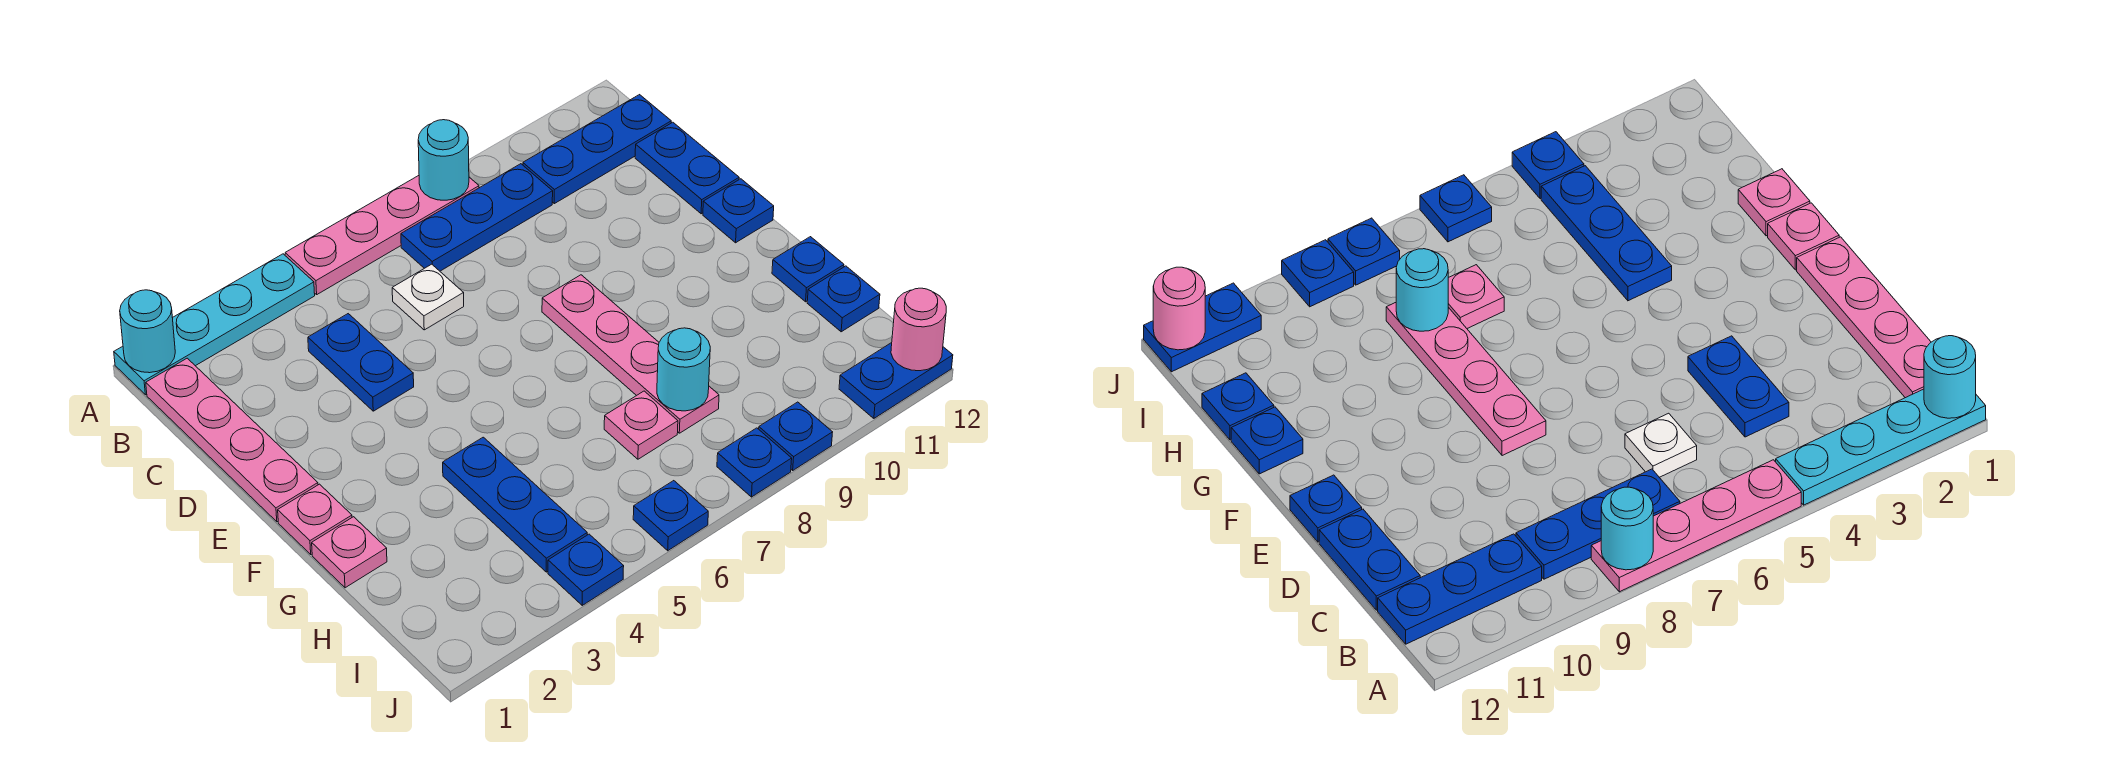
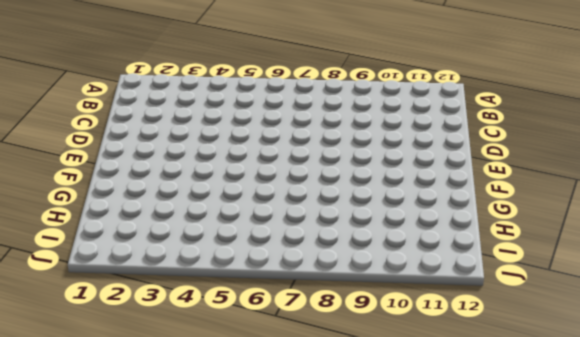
none -> cyan 1x4 plate [114,254,315,395]
none -> pink 1x4 plate [285,176,479,294]
none -> pink 1x4 plate [146,358,318,522]

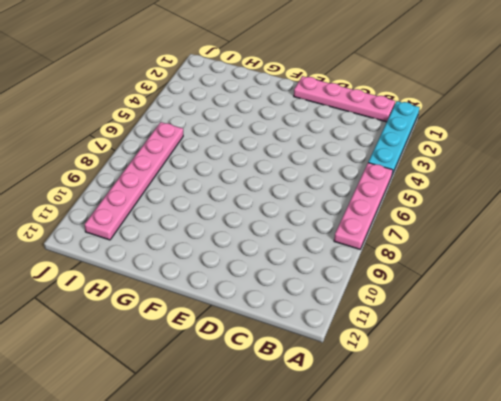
pink 1x6 plate [85,122,183,240] -> none
none -> blue 1x3 plate [401,164,553,271]
none -> blue 1x3 plate [523,95,671,204]
none -> blue 1x2 plate [308,314,414,411]

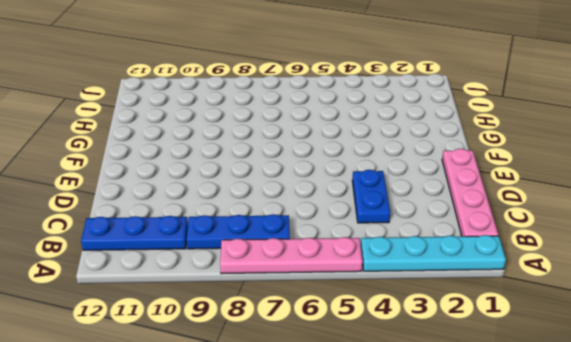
none -> white 1x1 plate [392,264,464,330]
none -> blue 1x2 plate [635,122,739,214]
none -> pink 1x4 plate [542,275,719,433]

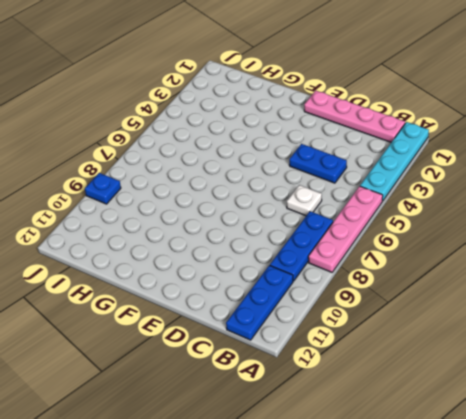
none -> blue 1x2 plate [635,122,739,214]
none -> pink 1x4 plate [542,275,719,433]
none -> blue 1x1 plate [703,179,774,243]

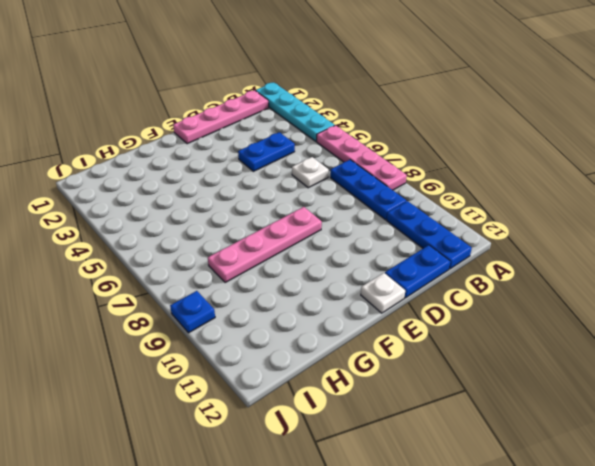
white 1x1 plate [361,273,405,313] -> blue 1x1 plate [703,179,774,243]
none -> pink 1x1 plate [278,484,352,554]
none -> pink 1x1 plate [312,517,387,588]
none -> blue 1x3 plate [443,437,587,572]

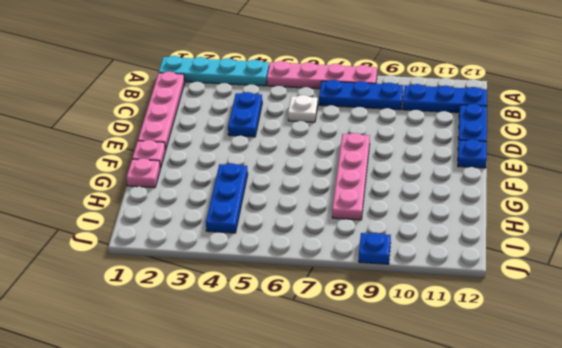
none -> blue 1x1 plate [772,237,844,302]
none -> pink 1x1 plate [604,391,678,459]
none -> blue 1x1 plate [807,266,880,332]

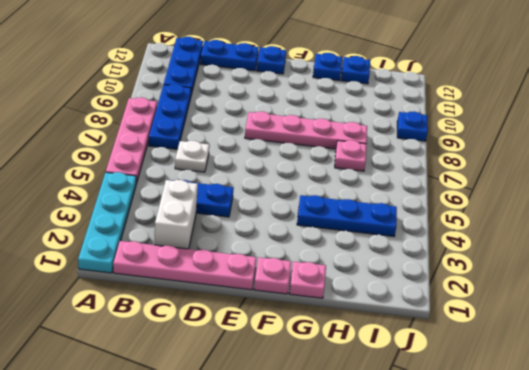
white 1x2 brick [154,180,198,249] -> none
none -> blue 1x1 plate [548,534,624,605]
none -> blue 1x1 plate [633,481,708,551]
none -> blue 1x1 plate [717,428,792,497]

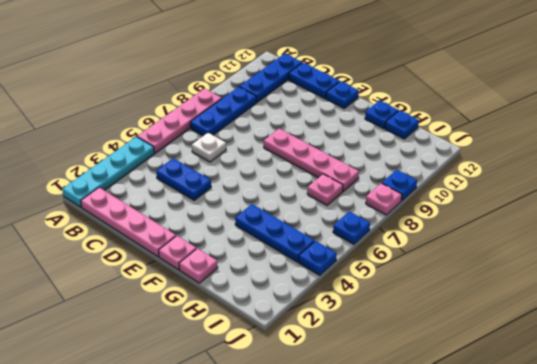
pink 1x1 plate [366,183,402,215] -> blue 1x1 plate [717,428,792,497]
none -> blue 1x2 plate [839,343,953,418]
none -> cyan 1x1 round brick [120,290,175,373]
none -> cyan 1x1 round brick [418,120,469,200]

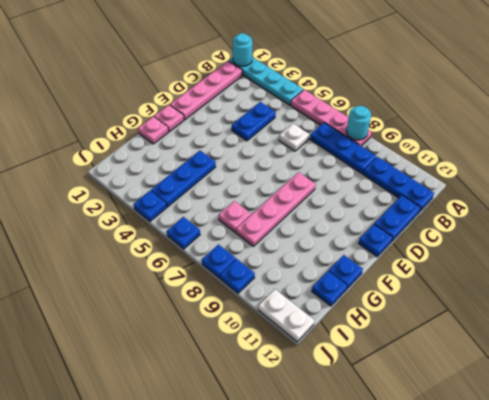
white 1x2 plate [258,289,314,342] -> blue 1x2 plate [839,343,953,418]
none -> cyan 1x1 round brick [657,328,710,411]
none -> pink 1x1 round brick [891,288,946,371]

